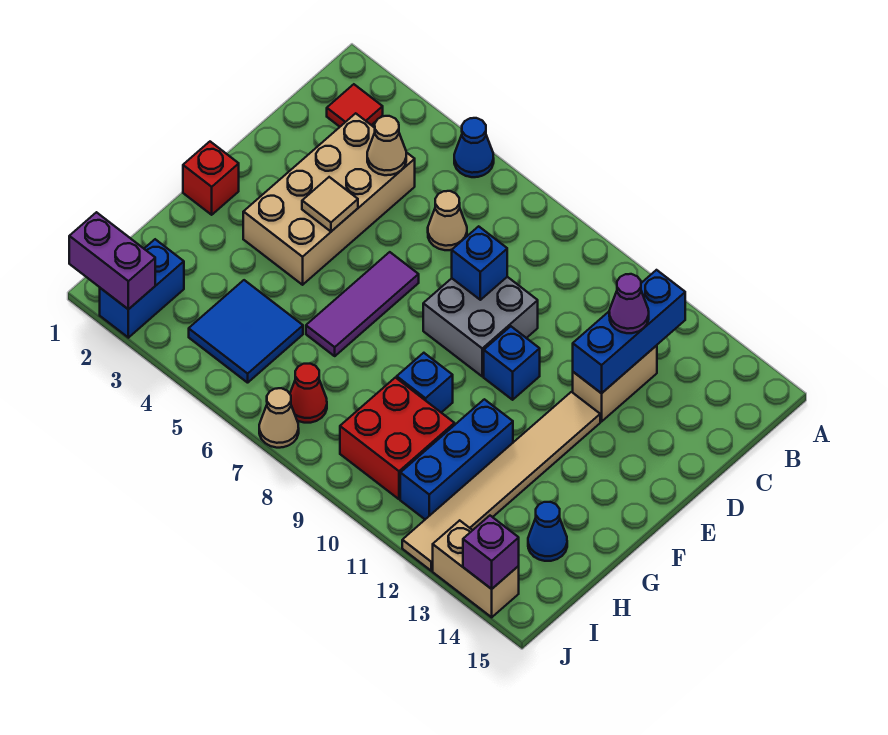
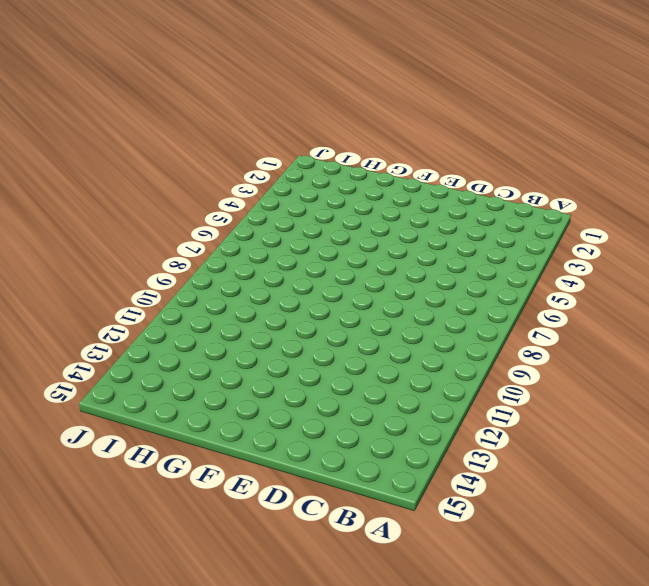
none -> blue 1x1 cone [454,118,494,177]
none -> red 1x1 tile [327,84,383,127]
none -> tan 2x4 brick [243,113,415,285]

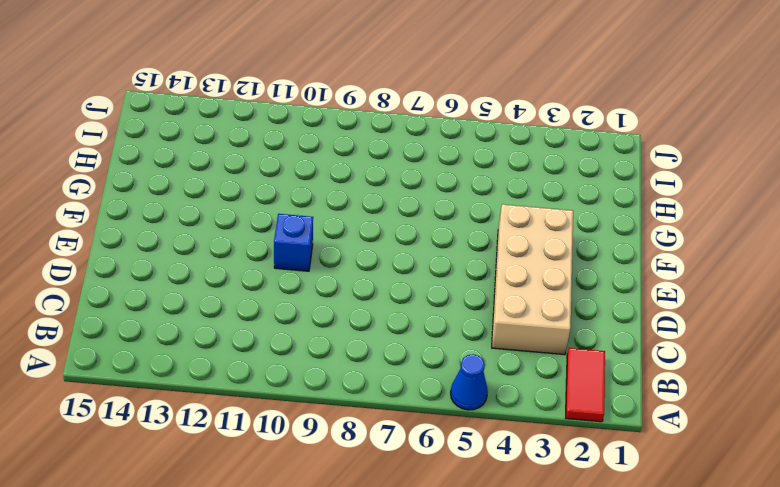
red 1x2 tile [566,348,605,422] -> red 1x1 tile [327,84,383,127]
none -> tan 1x1 cone [428,191,467,250]
none -> tan 1x2 brick [573,345,657,422]
none -> grey 2x2 brick [423,277,538,376]

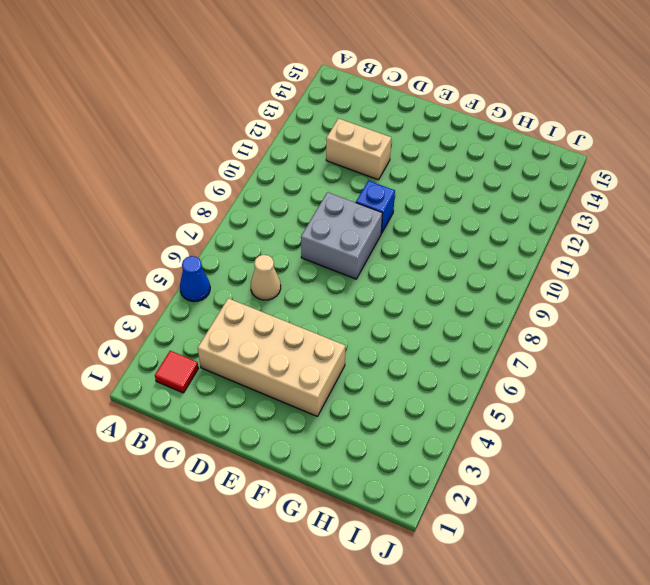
none -> purple 1x3 tile [306,252,419,356]
none -> tan 1x6 tile [402,392,600,571]
none -> red 1x1 brick [183,142,239,215]

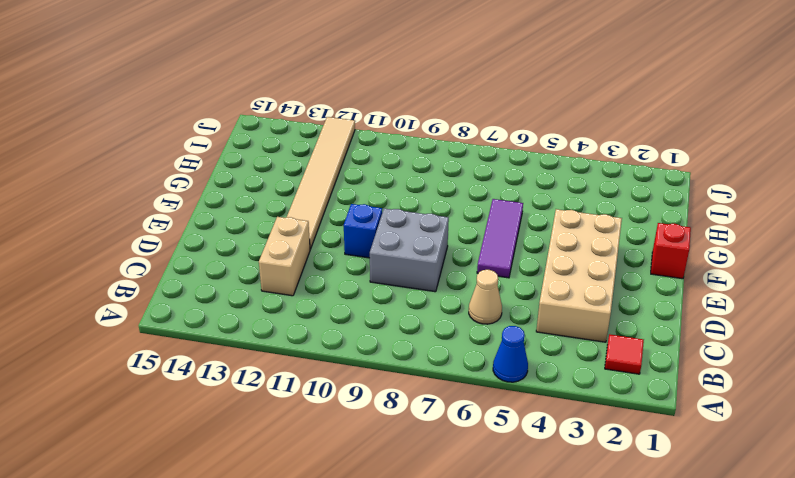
none -> blue 1x1 brick [397,353,453,413]
none -> blue 1x3 brick [400,399,513,519]
none -> blue 2x2 tile [189,280,303,383]

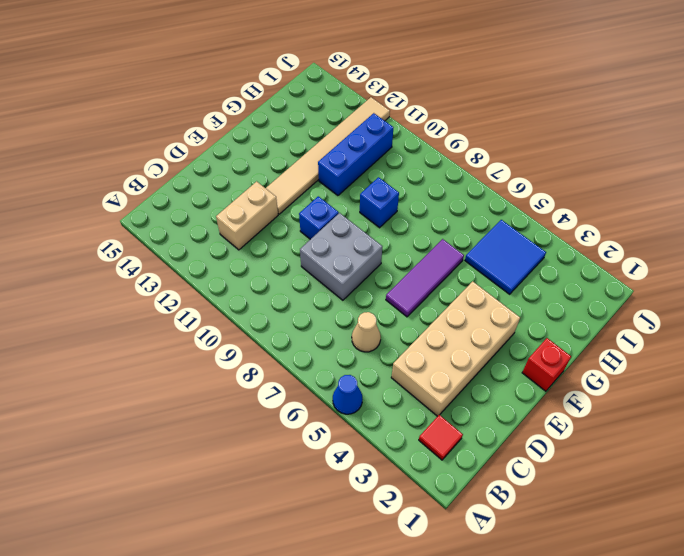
none -> red 2x2 brick [340,378,454,499]
none -> blue 1x1 cone [528,502,567,561]
none -> blue 1x2 brick [100,239,184,338]

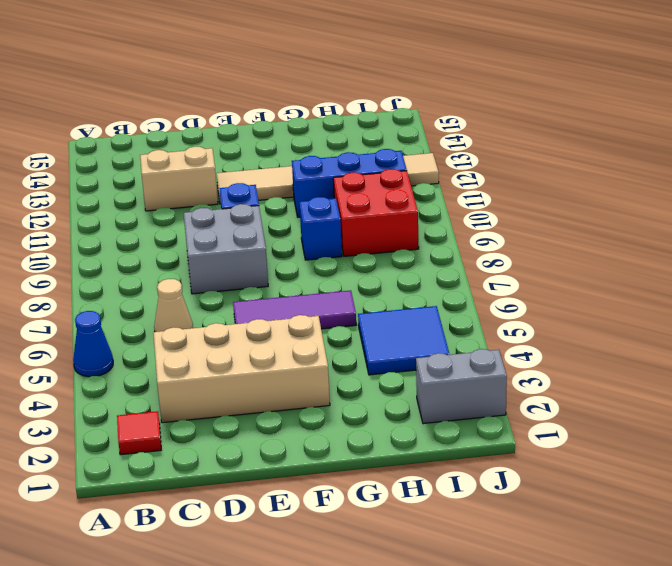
grey 1x2 brick [416,349,507,424] -> blue 1x2 brick [100,239,184,338]
none -> red 1x1 brick [183,142,239,215]
none -> blue 1x1 cone [528,502,567,561]
none -> red 1x1 cone [290,364,327,423]

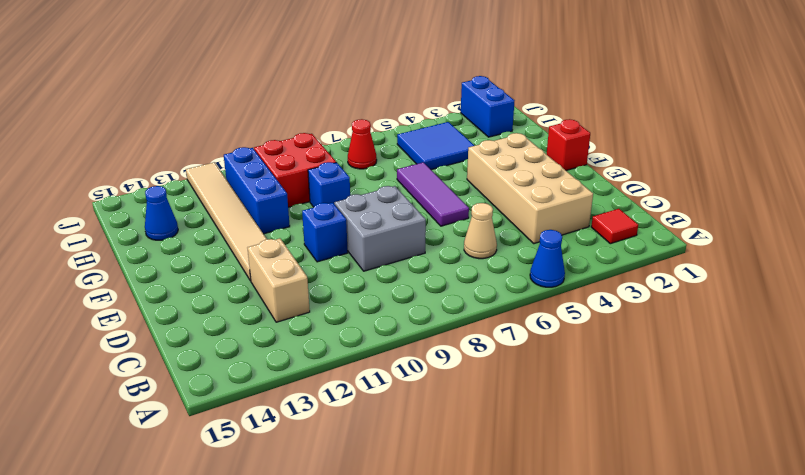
none -> tan 1x1 cone [259,388,299,448]
none -> tan 1x2 brick [433,520,519,617]
none -> blue 1x3 brick [573,270,685,393]

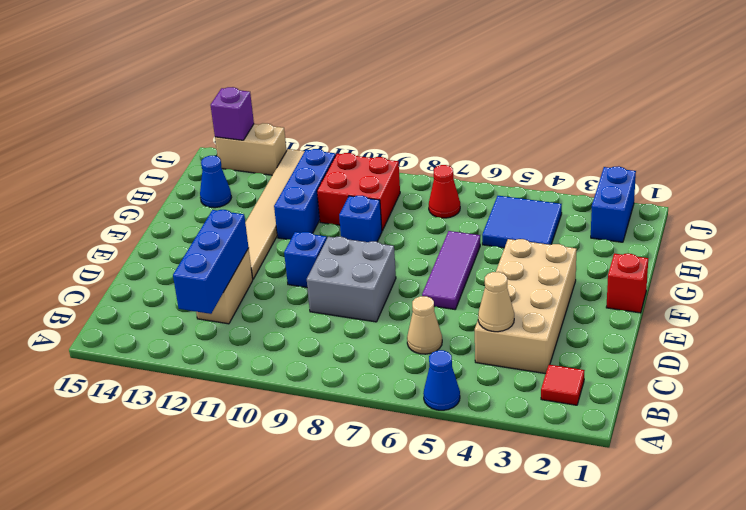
none -> tan 1x1 cone [259,388,299,448]
none -> blue 1x1 brick [452,226,507,300]
none -> tan 1x1 tile [302,177,358,231]

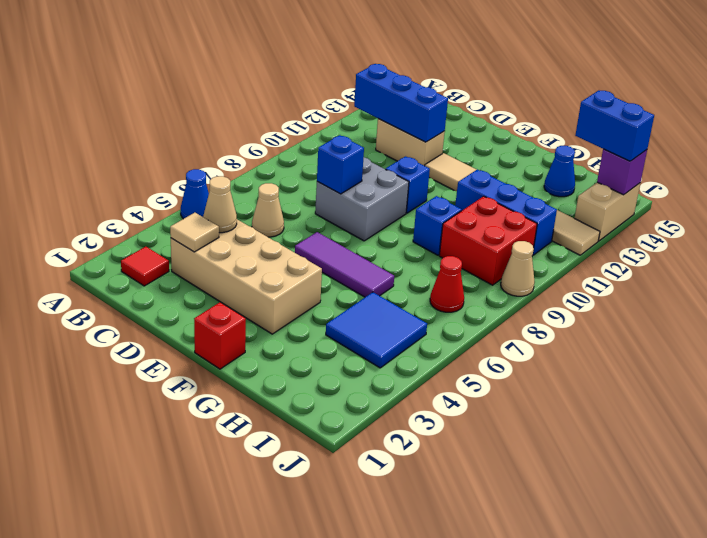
tan 1x1 tile [170,213,219,252] -> tan 1x1 tile moved to [302,177,358,231]
blue 1x2 brick [575,90,654,161] -> blue 1x2 brick moved to [100,239,184,338]
tan 1x1 cone [501,241,535,296] -> tan 1x1 cone moved to [259,388,299,448]
none -> purple 1x2 brick [69,212,155,309]
none -> purple 1x1 cone [609,274,649,333]

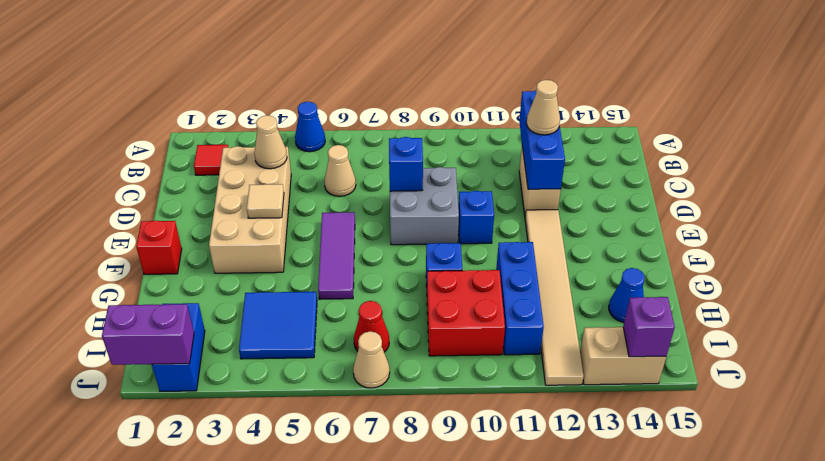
tan 1x1 cone [527,80,560,135] -> purple 1x1 cone [609,274,649,333]

